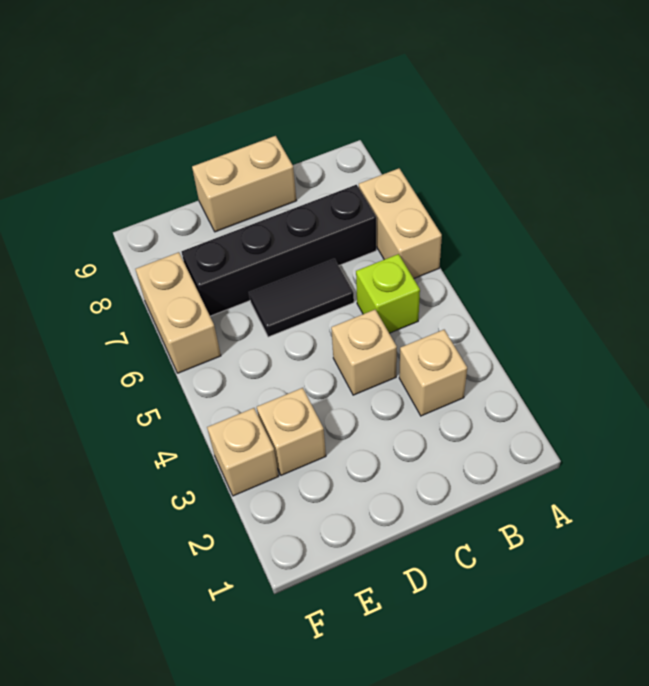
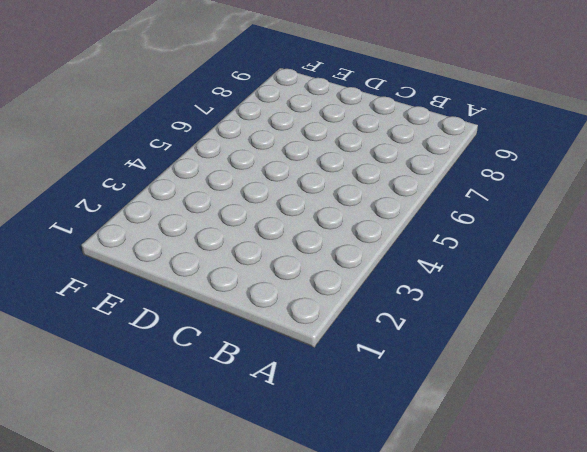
none -> tan 1x2 brick [359,168,442,278]
none -> tan 1x1 brick [399,330,467,416]

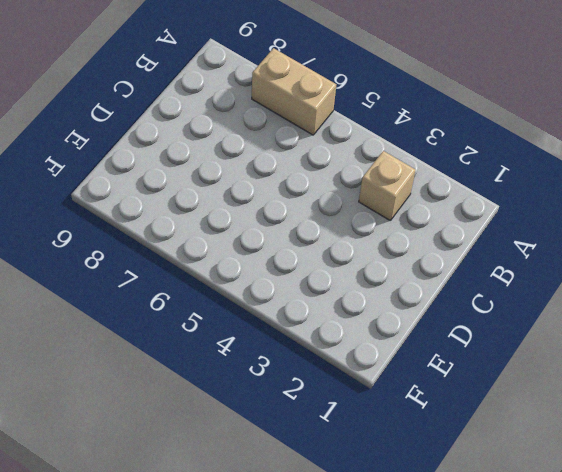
none -> lime 1x1 brick [356,254,420,333]
none -> black 1x4 brick [181,185,376,316]

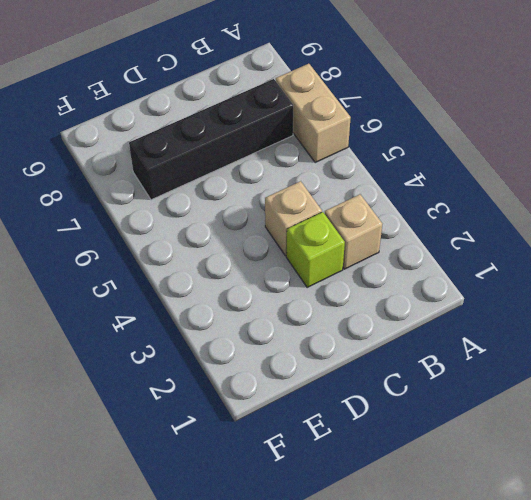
lime 1x1 brick [286,212,345,287] -> lime 1x1 brick moved to [356,254,420,333]
none -> black 1x2 tile [249,259,354,337]
none -> tan 1x2 brick [192,136,296,232]

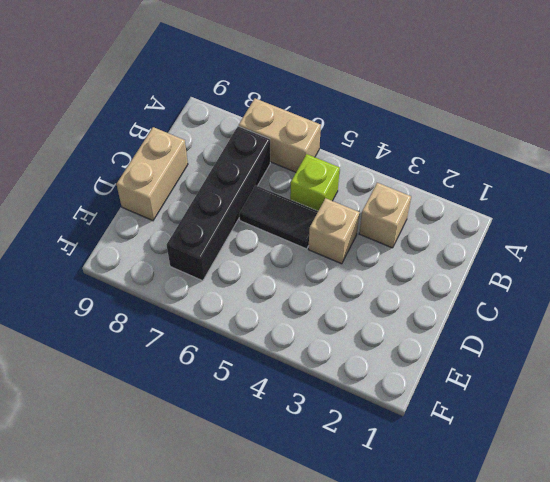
black 1x2 tile [239,185,318,249] -> black 1x2 tile turned to [249,259,354,337]
none -> tan 1x1 brick [257,388,326,475]
none -> tan 1x1 brick [207,408,279,496]

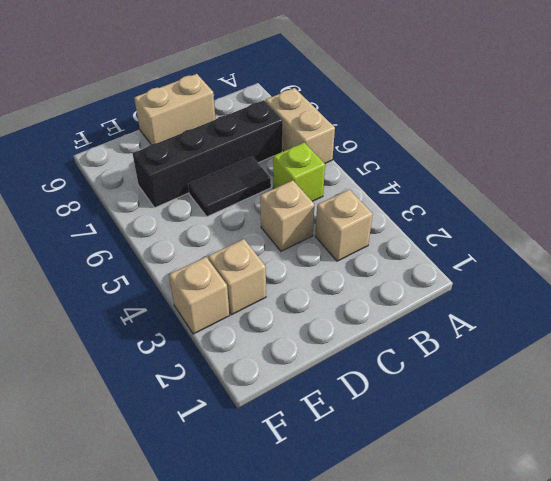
none -> tan 1x2 brick [135,252,221,373]

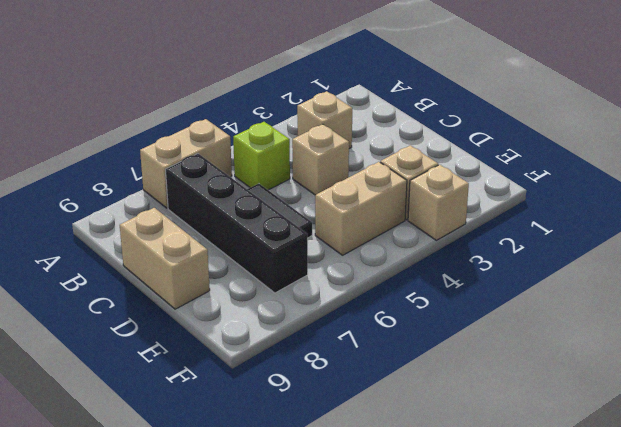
tan 1x2 brick [315,162,407,255] -> tan 1x2 brick moved to [135,252,221,373]

